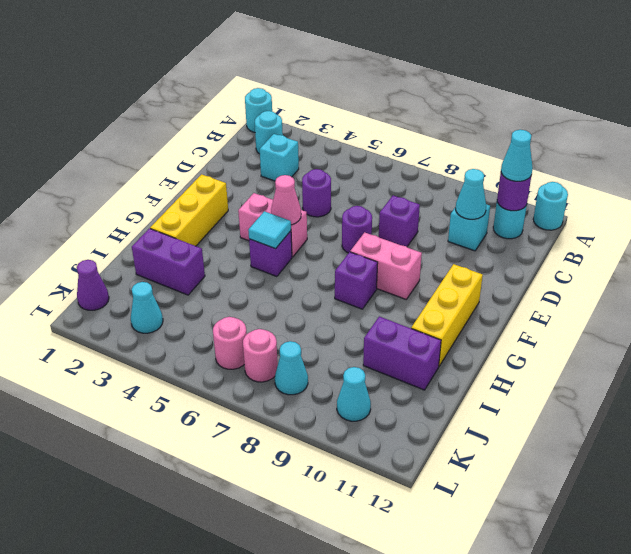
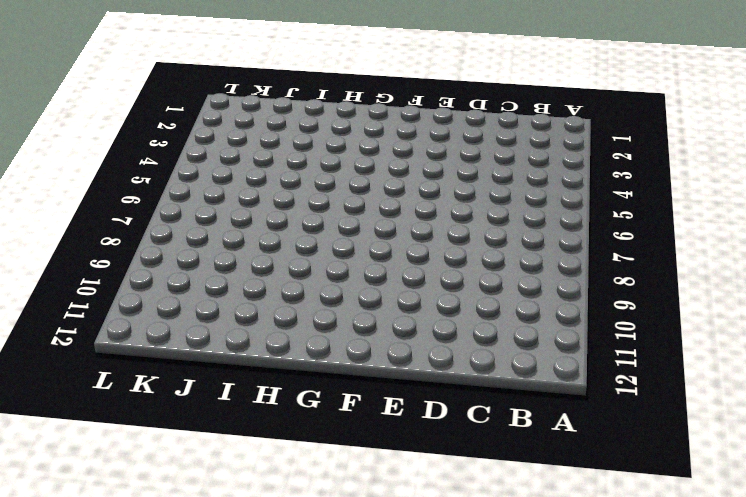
none -> cyan 1x1 round brick [245,88,272,132]
none -> cyan 1x1 round brick [533,182,568,230]
none -> cyan 1x1 round brick [255,111,283,154]

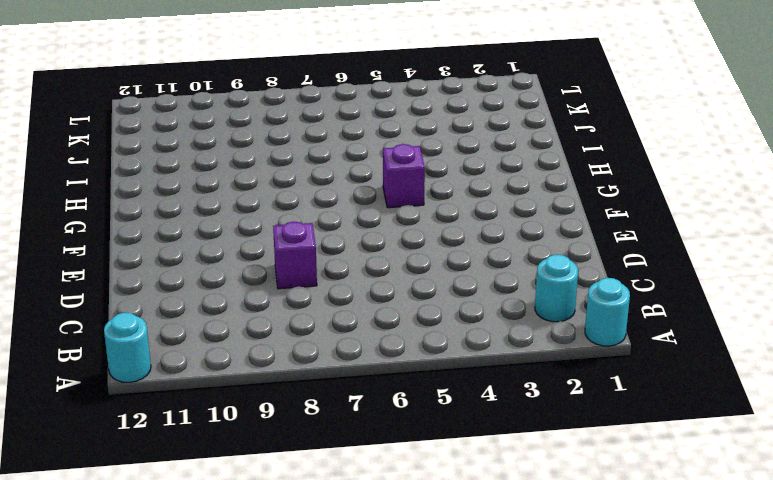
none -> cyan 1x1 round brick [493,203,527,239]
none -> cyan 1x1 brick [260,134,299,181]
none -> cyan 1x1 brick [448,204,490,251]

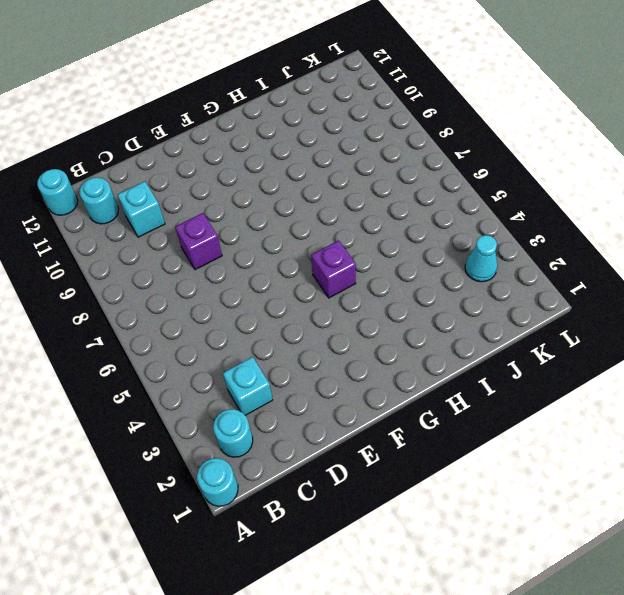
none -> purple 1x1 round brick [302,169,331,217]
none -> purple 1x1 round brick [342,206,372,253]
none -> yellow 1x3 brick [150,174,228,246]

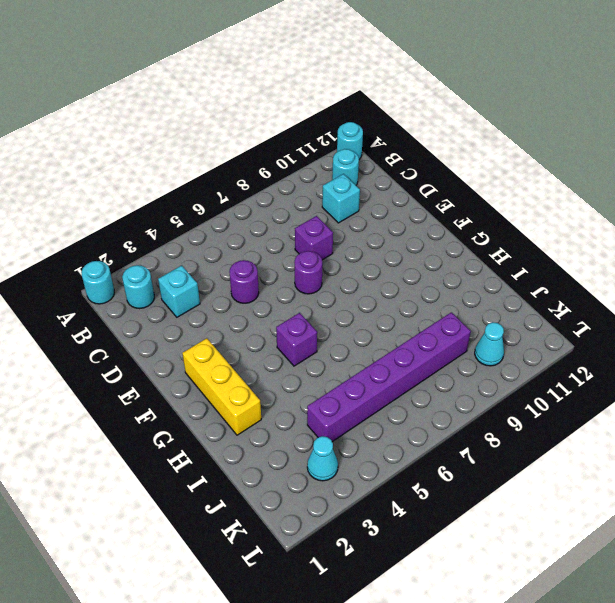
purple 1x6 brick [307,312,471,442] -> none
none -> pink 1x2 brick [238,193,307,257]
none -> pink 1x2 brick [350,232,422,299]
none -> yellow 1x3 brick [411,264,483,366]

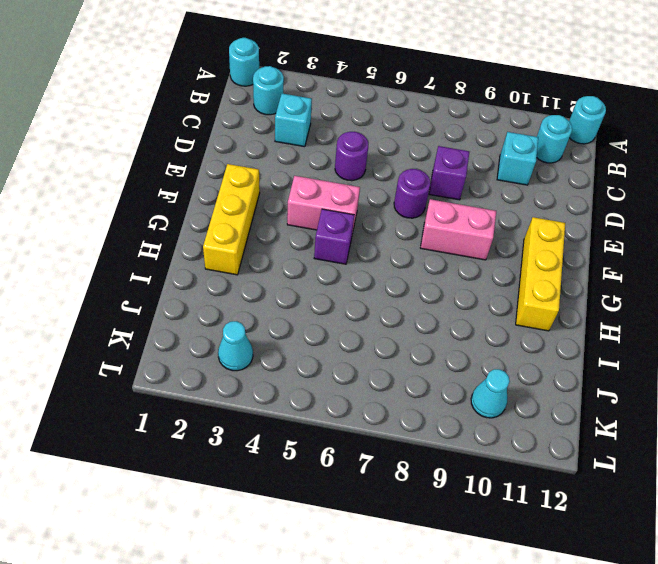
none -> purple 1x1 brick [335,252,378,309]
none -> purple 1x2 brick [132,228,205,295]
none -> purple 1x2 brick [363,316,441,390]

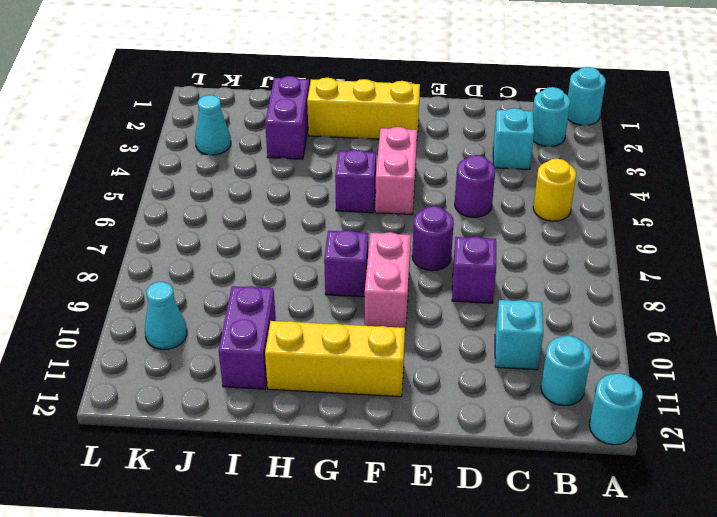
yellow 1x1 round brick [533,158,576,221] -> none
none -> purple 1x1 cone [77,260,109,310]
none -> pink 1x1 round brick [213,317,247,369]
none -> pink 1x1 round brick [243,329,278,382]

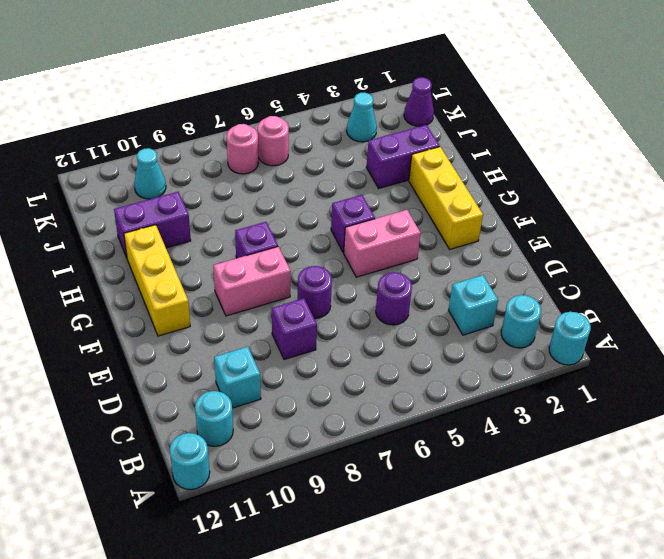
none -> cyan 1x1 cone [275,341,308,395]
none -> purple 1x1 round brick [497,173,531,211]
none -> cyan 1x1 cone [456,169,486,219]

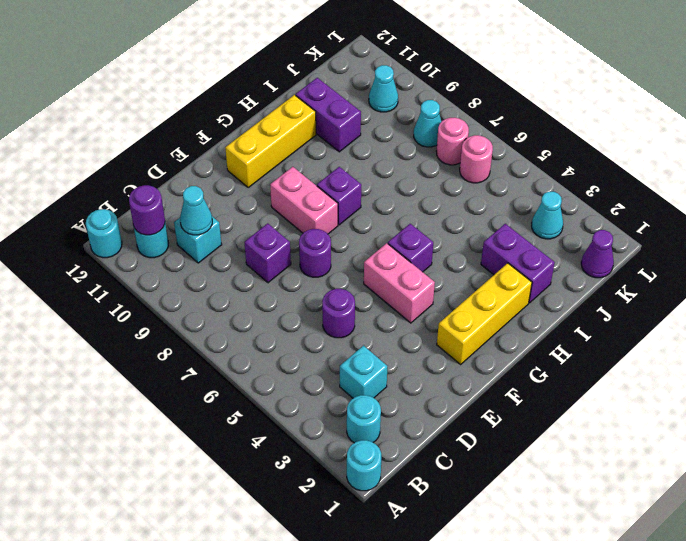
none -> pink 1x1 cone [271,175,301,225]
none -> cyan 1x1 tile [248,211,291,249]
none -> cyan 1x1 cone [501,130,533,181]

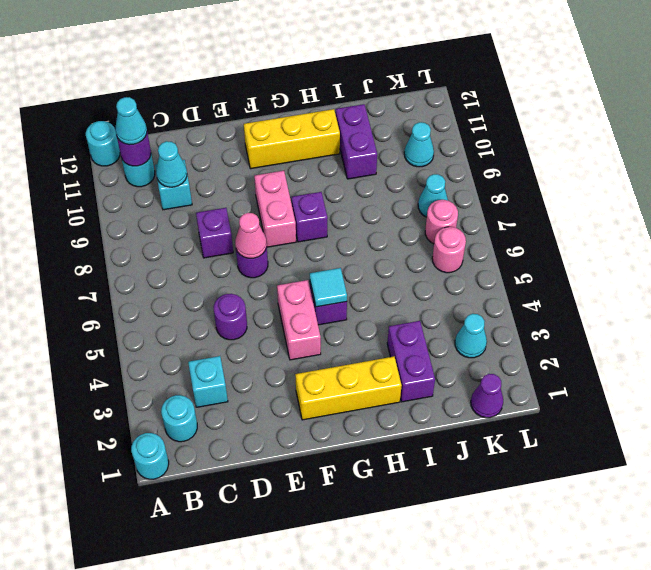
pink 1x1 cone [235,213,267,258] -> pink 1x1 cone moved to [271,175,301,225]

